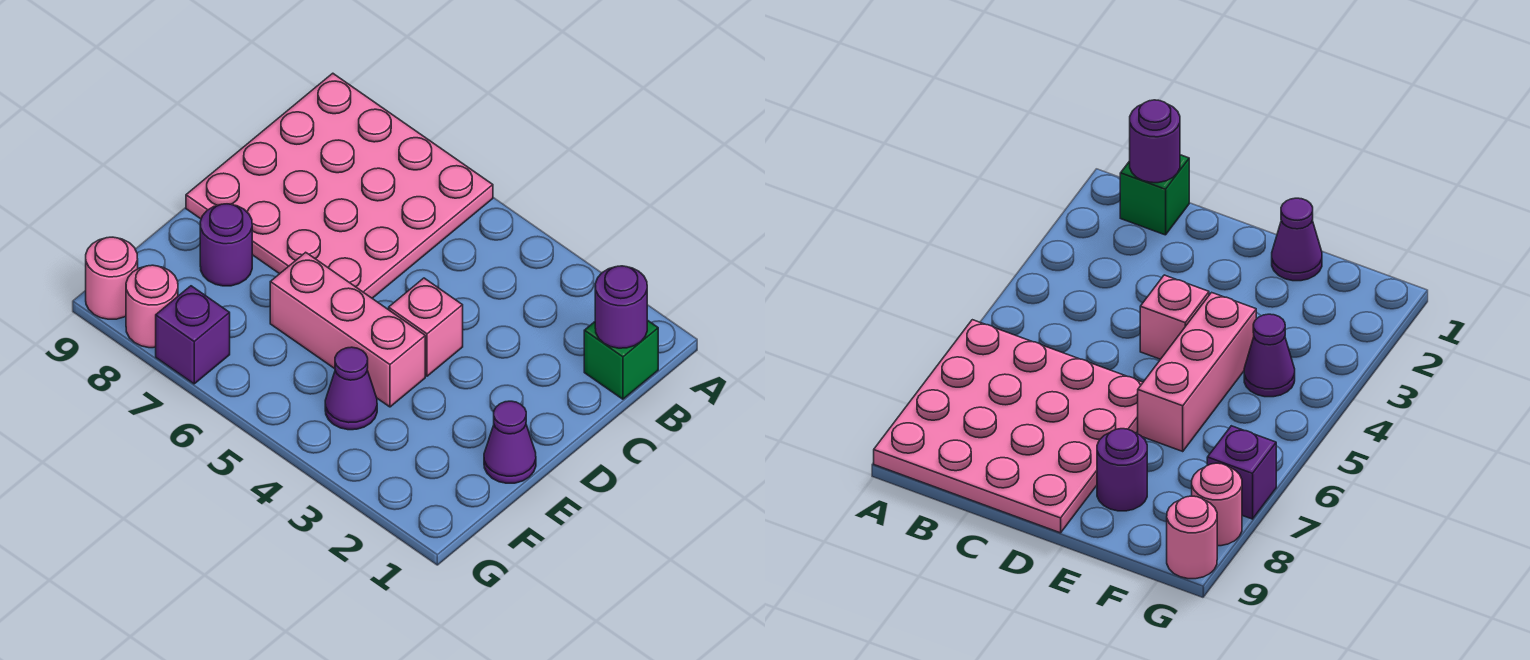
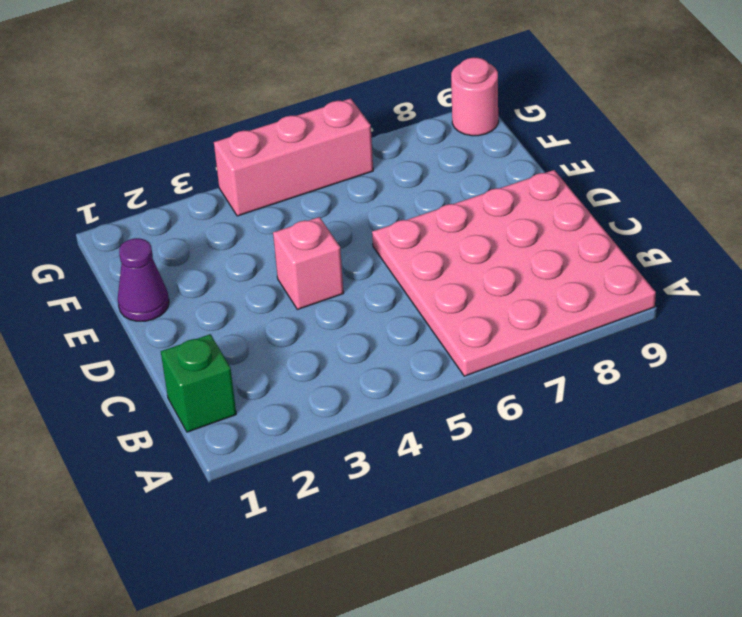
pink 1x3 brick [214,98,373,216] -> pink 1x3 brick moved to [270,252,425,407]
none -> purple 1x1 round brick [200,204,252,286]
none -> purple 1x1 cone [325,347,377,430]

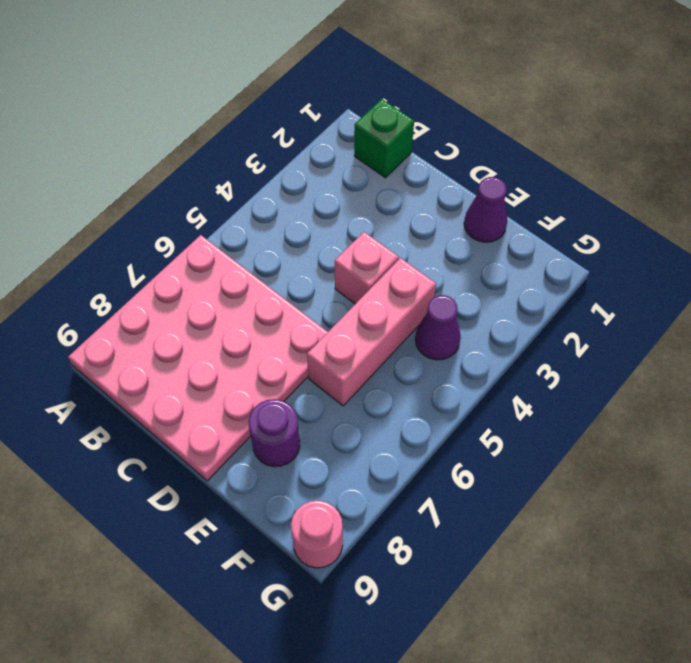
none -> purple 1x1 brick [156,286,230,384]
none -> pink 1x1 round brick [126,265,178,348]

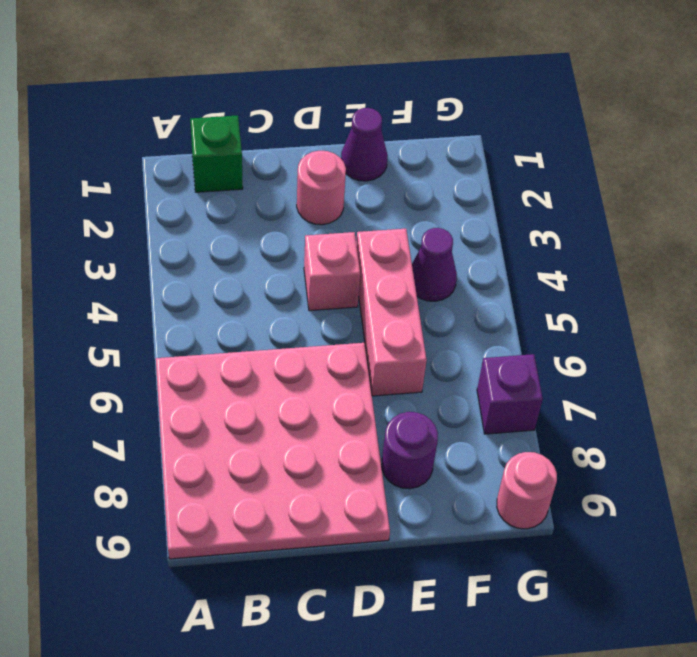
pink 1x1 round brick [297,151,346,225] -> pink 1x1 round brick moved to [126,265,178,348]
none -> purple 1x1 round brick [595,266,647,348]

